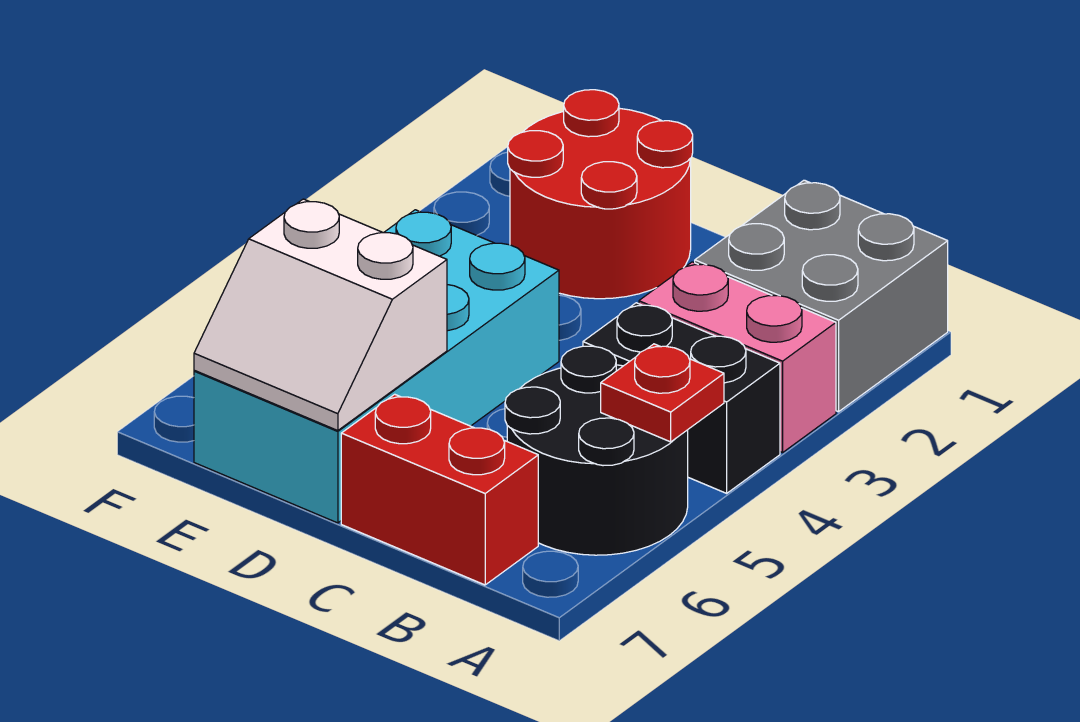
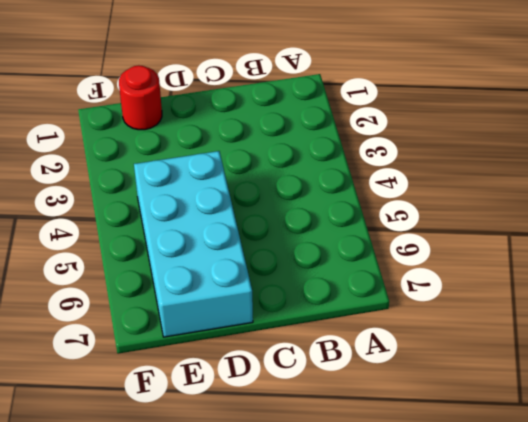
red 1x1 round brick [119,65,162,130] -> red 2x2 round brick [508,90,693,299]
none -> grey 2x2 brick [695,180,948,412]
none -> pink 1x2 brick [639,262,836,453]

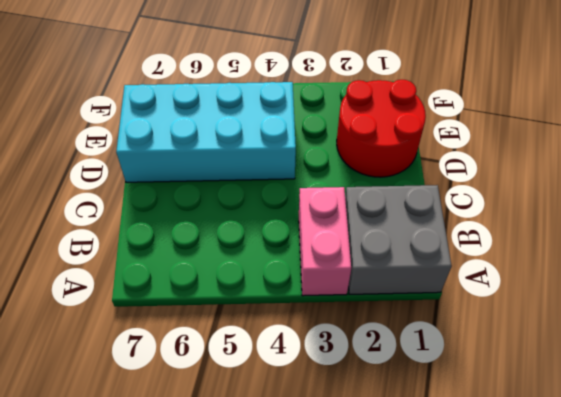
none -> black 1x2 brick [583,303,780,493]
none -> black 2x2 round brick [505,346,688,555]

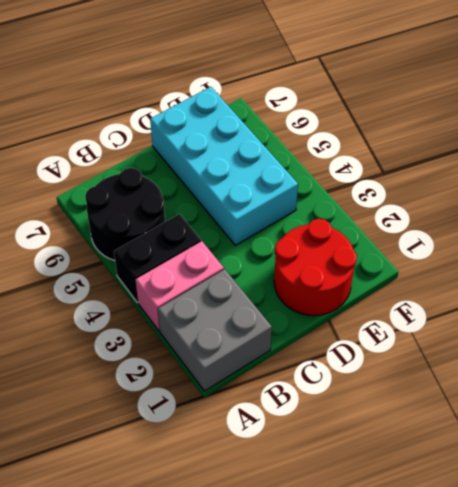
none -> red 1x2 brick [341,394,538,585]
none -> red 1x1 plate [601,344,724,442]

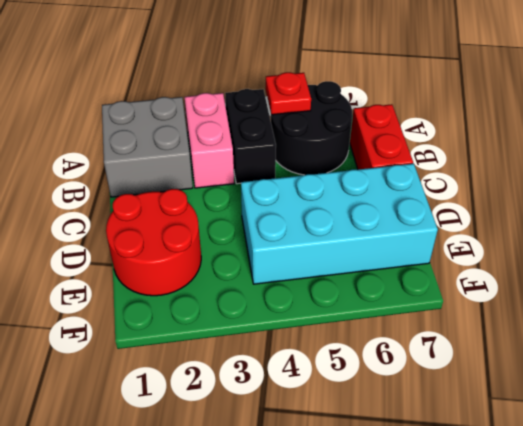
none -> white 2x2 slope [194,199,447,431]

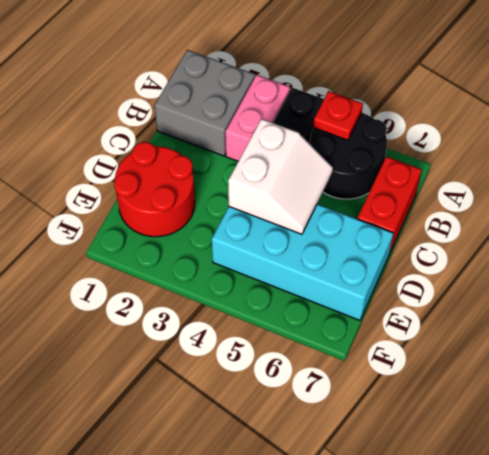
white 2x2 slope [228,119,333,234] -> white 2x2 slope moved to [194,199,447,431]

